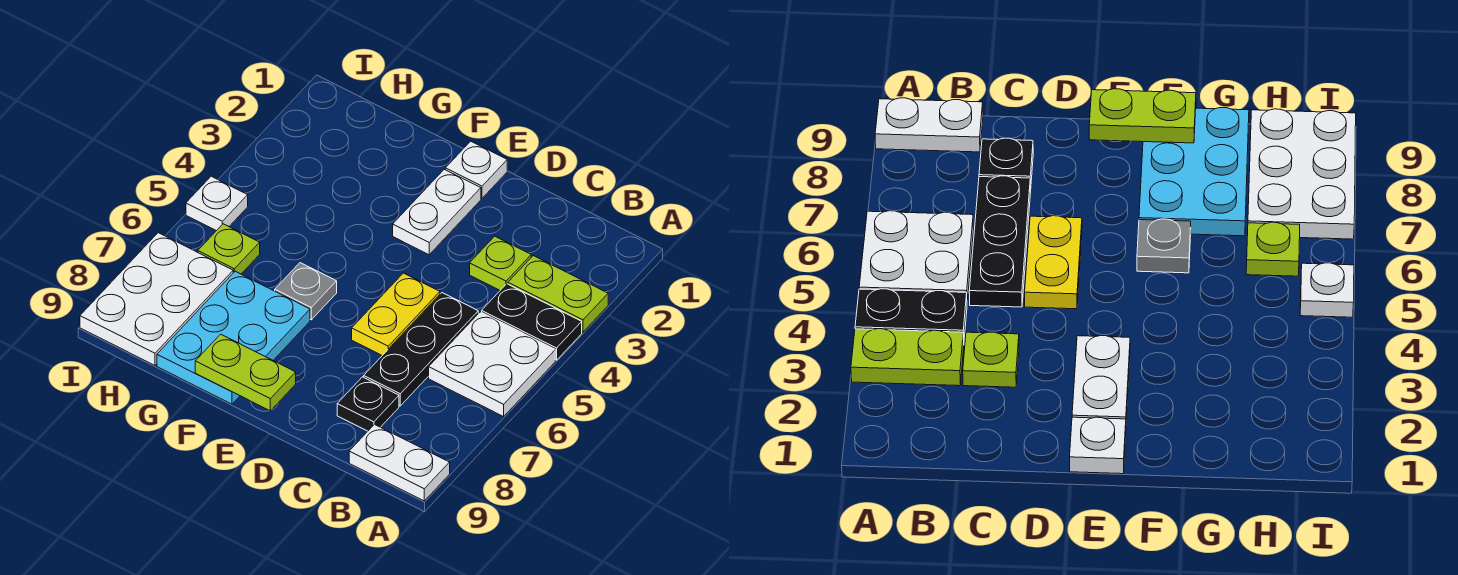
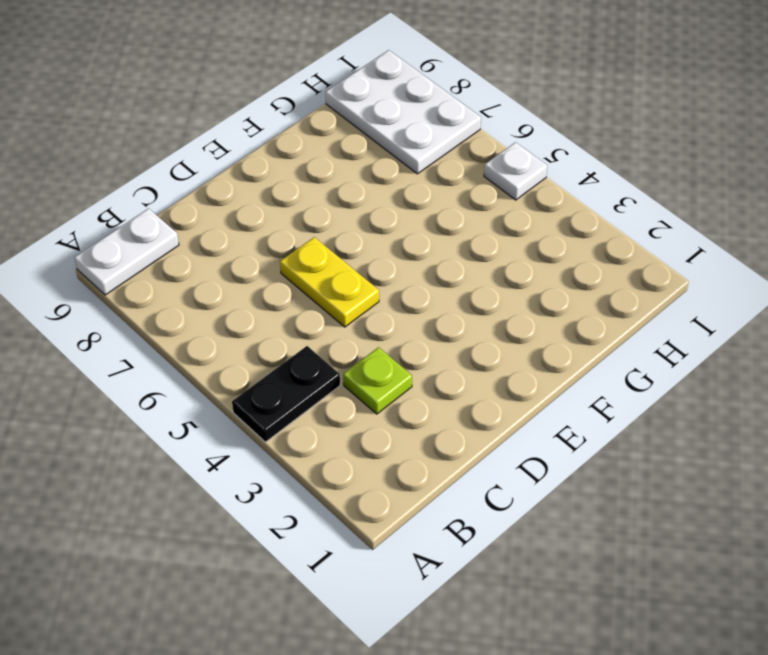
none -> lime 1x2 plate [508,256,608,332]
none -> white 2x2 plate [429,312,555,417]
none -> black 1x3 plate [364,293,478,406]

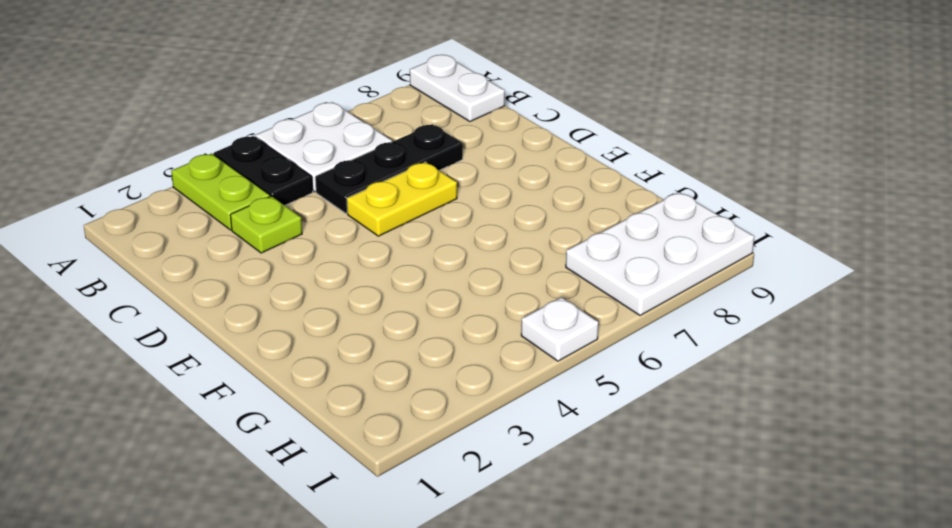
none -> black 1x1 plate [337,377,399,431]
none -> white 1x1 plate [445,141,507,198]
none -> white 1x2 plate [393,169,481,255]

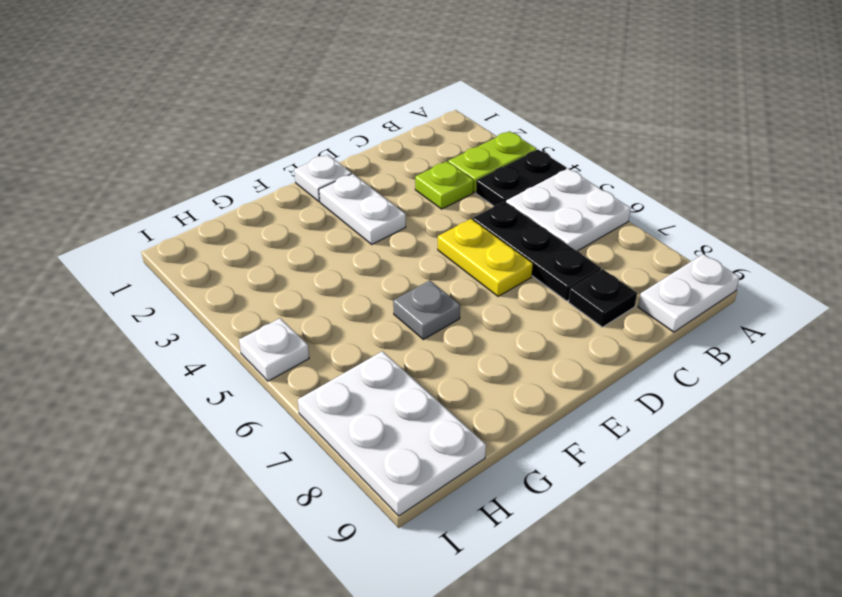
none -> cyan 2x3 plate [157,271,310,404]
none -> lime 1x1 plate [198,224,260,274]
none -> lime 1x2 plate [195,334,296,411]

